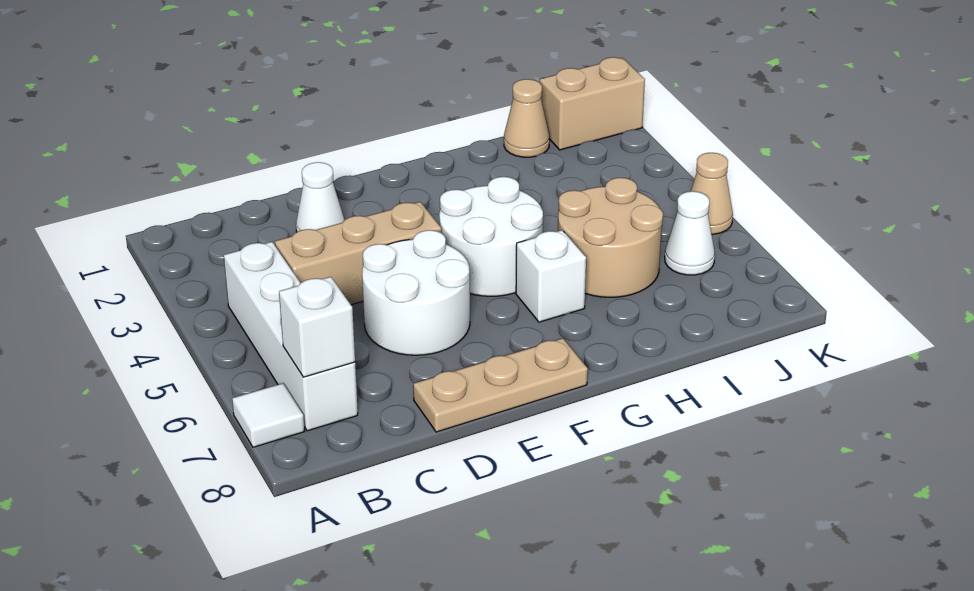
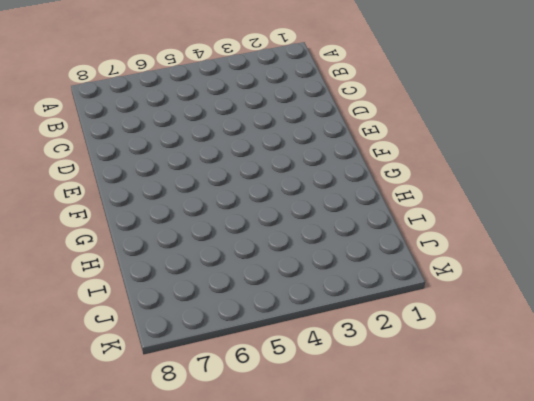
none -> white 1x1 tile [232,383,305,447]
none -> white 1x4 brick [224,242,358,431]
none -> tan 1x3 brick [275,202,441,305]

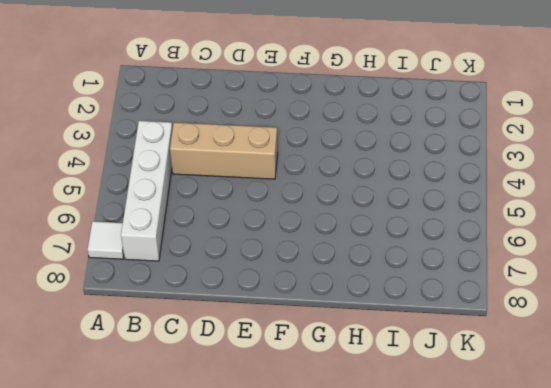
none -> white 1x1 cone [296,162,344,232]
none -> white 2x2 round brick [362,230,470,355]
none -> tan 1x3 plate [413,338,588,432]

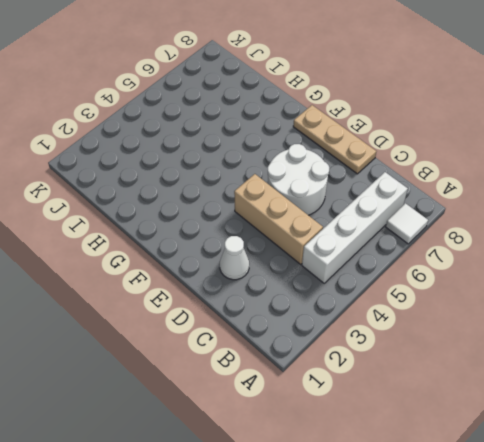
none -> white 2x2 round brick [439,177,543,296]
none -> white 1x1 brick [516,230,586,322]
none -> tan 2x2 round brick [558,178,663,297]

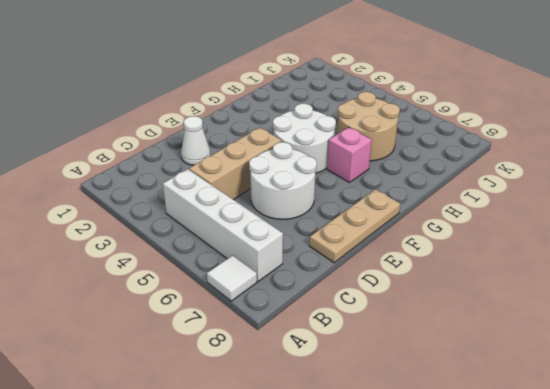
pink 1x1 brick [327,127,372,182] -> white 1x1 brick [516,230,586,322]
none -> tan 1x1 cone [504,79,549,157]
none -> tan 1x2 brick [540,57,645,150]
none -> white 1x1 cone [665,191,715,275]

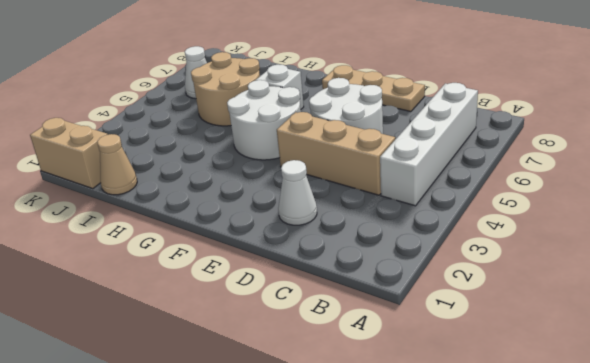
none -> white 1x1 tile [232,383,305,447]
none -> tan 1x1 cone [691,153,733,234]
none -> white 1x1 brick [279,277,355,377]

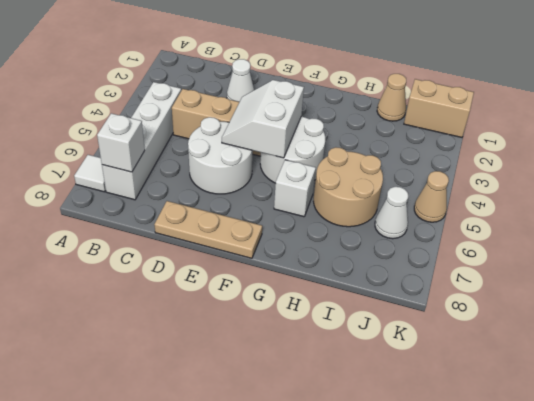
white 2x2 slope [222,80,304,158] -> none

